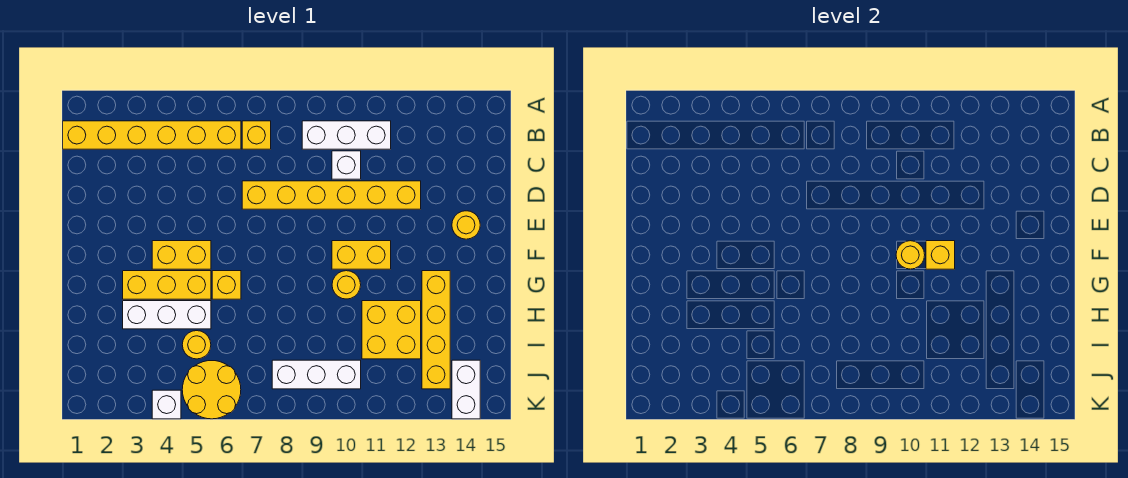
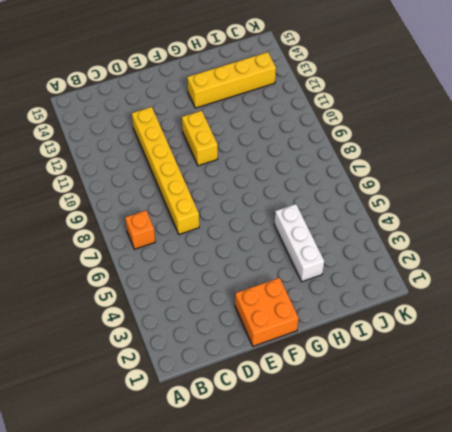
orange 1x1 brick [125,210,155,249] -> yellow 1x1 brick [242,121,271,149]
orange 2x2 brick [235,278,299,346] -> none
none -> yellow 1x6 brick [63,121,241,149]
none -> white 1x3 brick [302,121,391,149]
none -> white 1x1 brick [332,151,361,179]

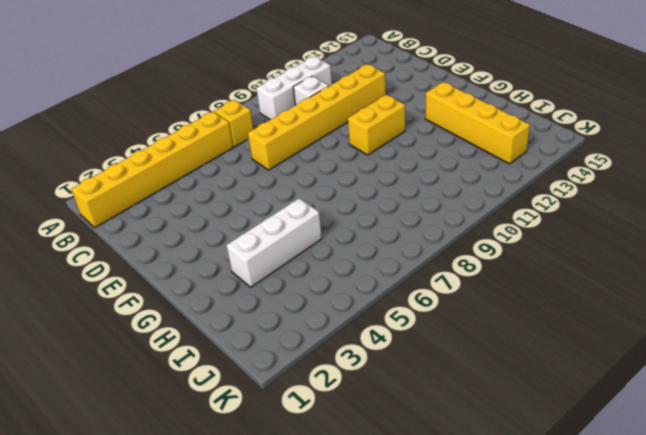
none -> yellow 1x1 round brick [452,211,480,239]
none -> yellow 1x2 brick [152,241,211,269]
none -> yellow 1x3 brick [123,271,211,299]

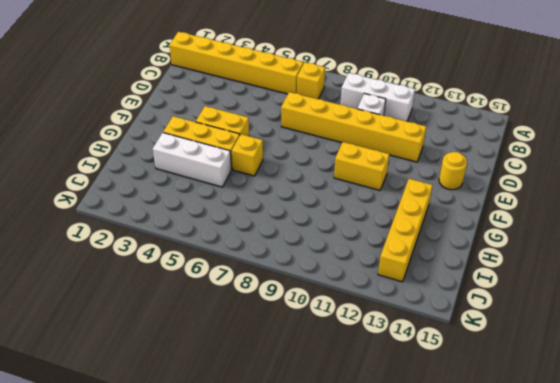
none -> yellow 1x1 round brick [332,271,361,299]
none -> yellow 2x2 brick [362,301,421,359]
none -> yellow 1x1 round brick [182,331,211,359]

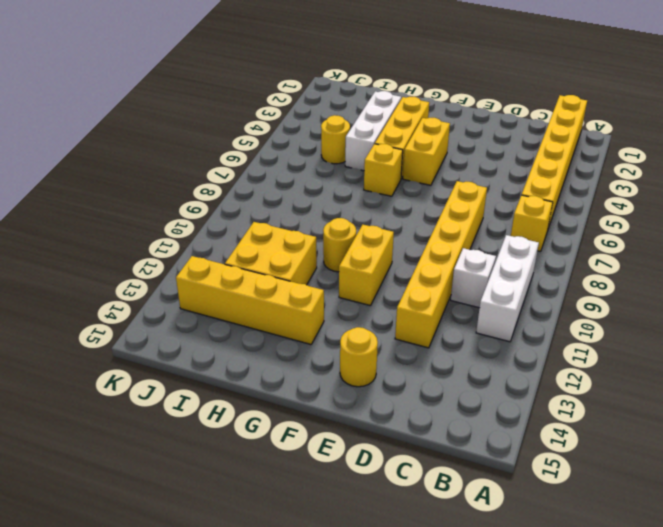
none -> yellow 2x2 round brick [182,361,241,419]
none -> white 1x3 brick [272,360,361,389]
none -> white 1x2 brick [452,360,480,419]

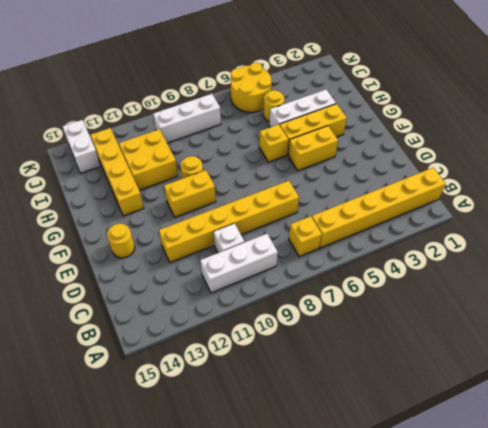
none -> white 1x1 brick [152,390,181,419]
none -> yellow 1x1 round brick [896,241,925,269]
none -> yellow 1x1 brick [926,241,955,269]

